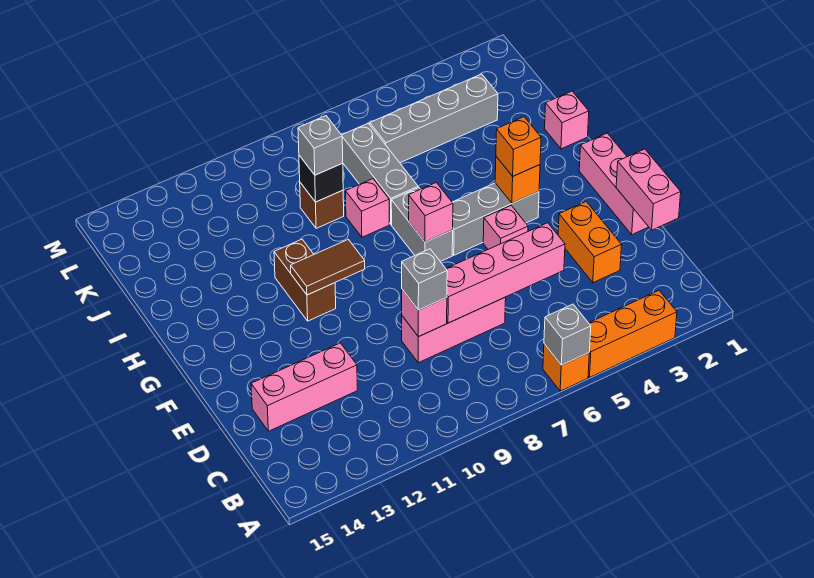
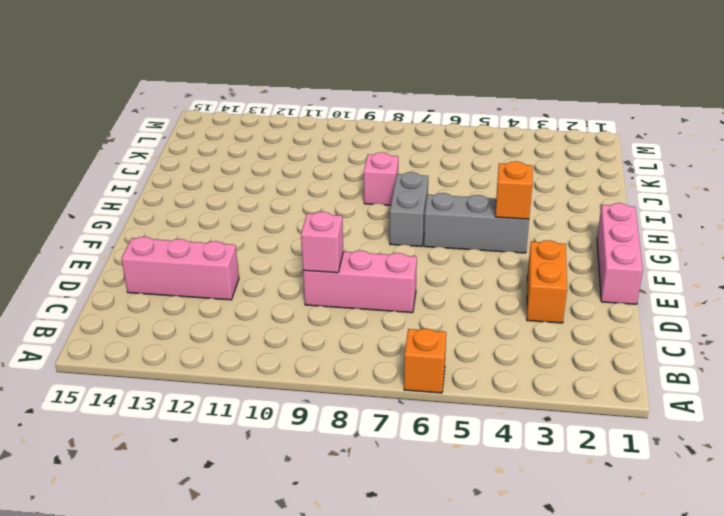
none -> orange 1x3 brick [588,291,677,378]
none -> pink 1x1 brick [483,206,528,249]
none -> brown 1x2 brick [274,239,336,321]

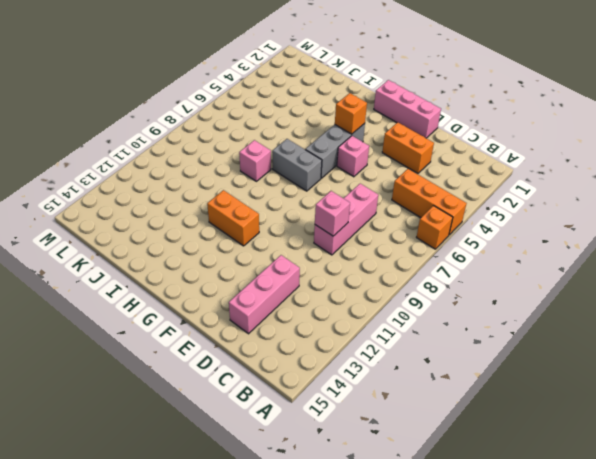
orange 1x3 brick [392,169,467,235] -> orange 1x3 brick turned to [588,291,677,378]
orange 1x2 brick [207,190,259,246] -> brown 1x2 brick [274,239,336,321]
none -> pink 1x1 brick [545,91,589,149]
none -> grey 1x3 brick [342,123,418,224]
none -> brown 1x1 brick [300,183,344,228]

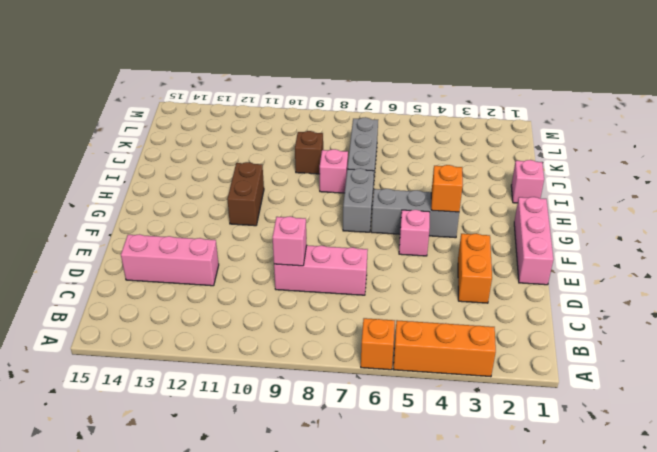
none -> grey 1x4 brick [370,74,498,163]
none -> grey 1x1 brick [544,304,591,365]
none -> pink 1x2 brick [616,149,681,230]

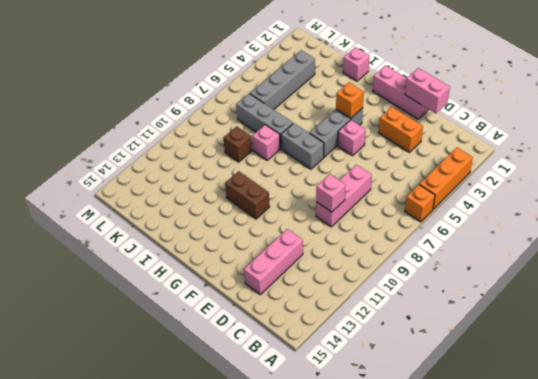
none -> grey 1x1 brick [544,304,591,365]
none -> pink 1x4 brick [446,223,565,323]
none -> pink 1x1 brick [409,183,453,242]

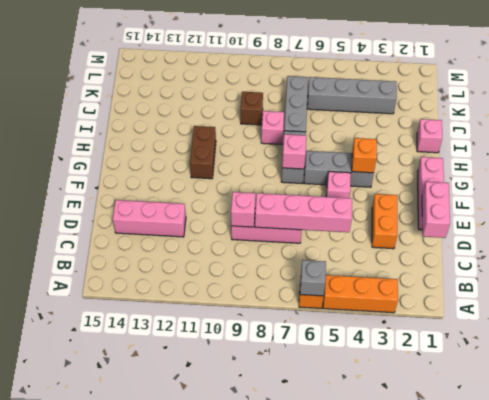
none -> brown 1x2 tile [291,239,365,295]
none -> black 1x1 brick [299,155,343,202]
none -> grey 1x1 brick [402,249,447,310]

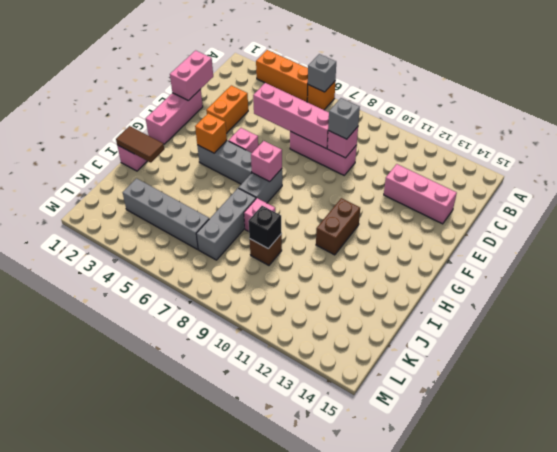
brown 1x2 tile [116,126,164,163] -> brown 1x2 tile moved to [291,239,365,295]
none -> orange 1x1 brick [496,117,541,176]
none -> grey 1x1 brick [298,116,343,175]

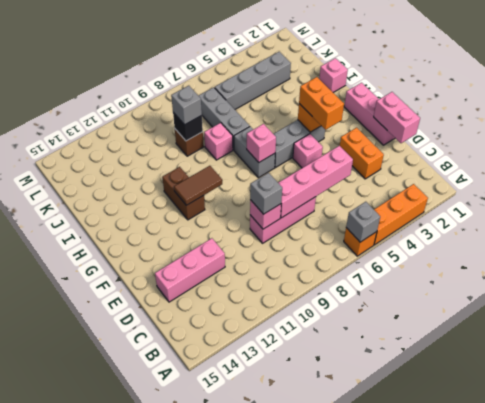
orange 1x2 brick [299,77,344,130] -> orange 1x1 brick [496,117,541,176]

